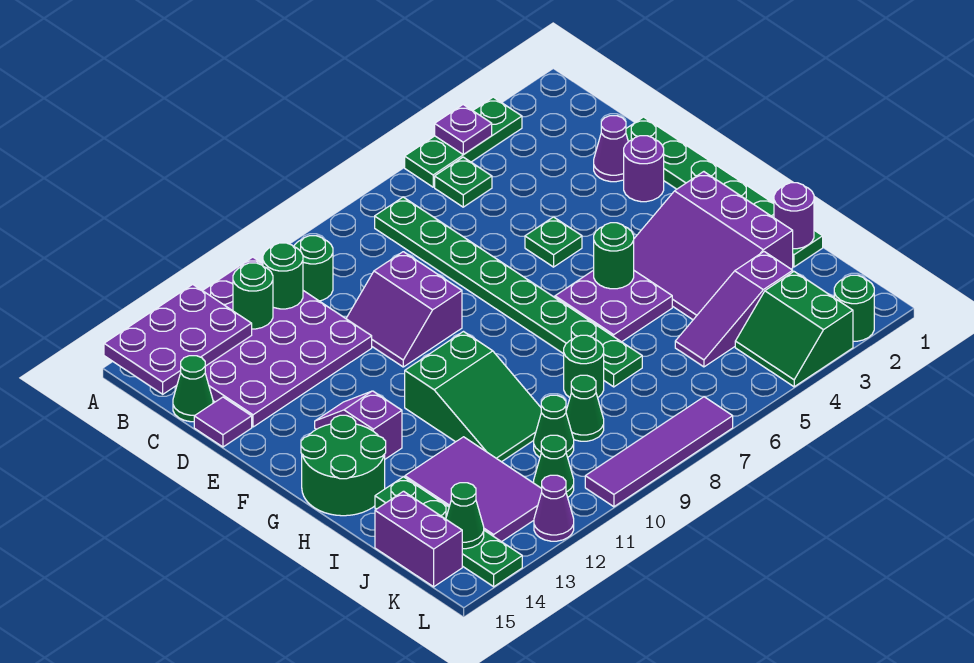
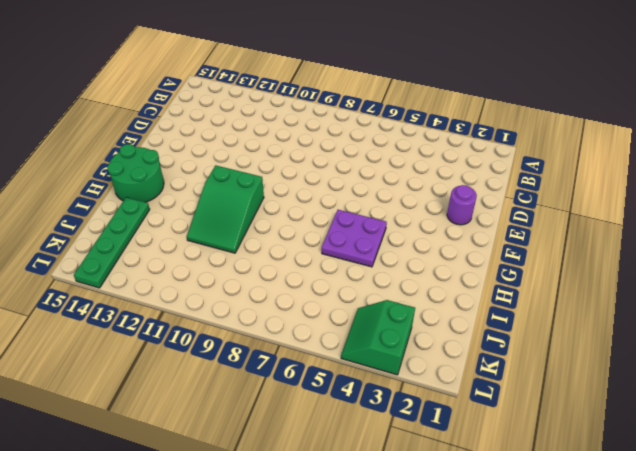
none -> green 1x3 plate [405,97,522,187]
none -> purple 4x4 plate [203,257,372,427]
none -> green 1x1 plate [435,157,492,207]
none -> green 1x8 plate [375,197,642,387]

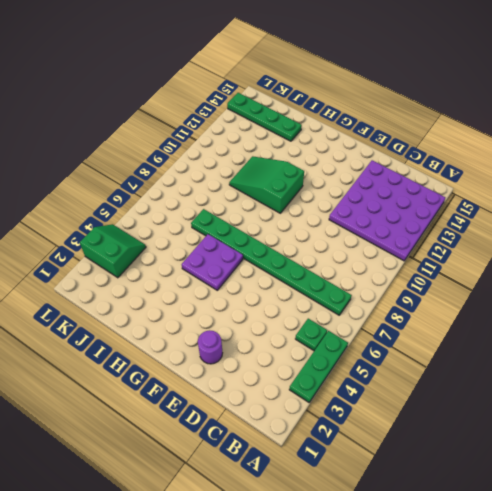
none -> green 1x1 round brick [294,236,333,301]
none -> green 1x1 cone [173,356,213,422]
none -> green 1x6 plate [626,117,823,267]
none -> purple 1x1 cone [594,116,628,182]

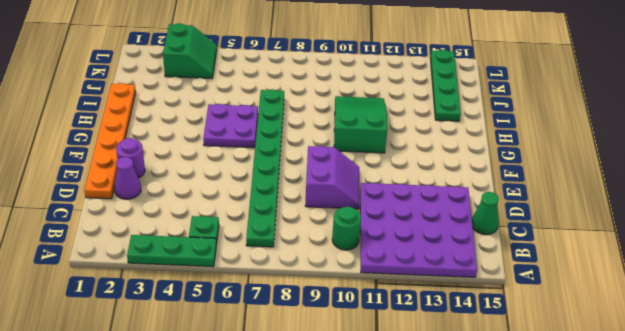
orange 1x6 plate [84,83,136,199] -> green 1x6 plate [626,117,823,267]
none -> purple 1x1 tile [194,397,252,447]
none -> green 1x1 plate [525,217,582,267]
none -> purple 1x2 slope [315,391,402,459]
none -> purple 3x3 slope [634,172,793,320]

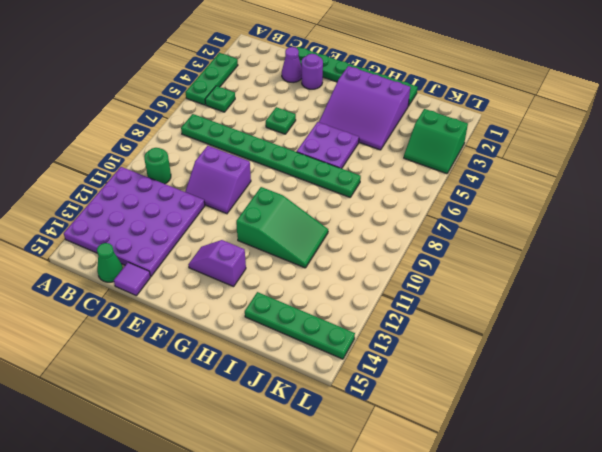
none -> green 2x2 round brick [301,415,386,516]
none -> green 1x1 round brick [564,335,604,398]
none -> purple 2x3 tile [405,437,542,542]
none -> purple 1x3 slope [675,252,793,367]

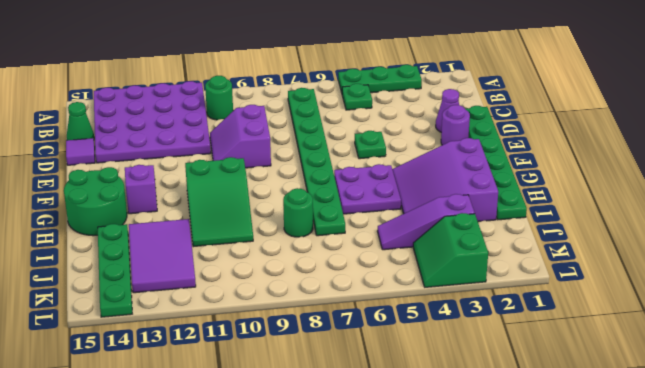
none -> green 1x1 cone [566,375,604,441]
none -> green 1x1 cone [534,395,574,458]
none -> purple 1x2 brick [375,491,462,587]
none -> green 1x1 cone [534,435,574,497]

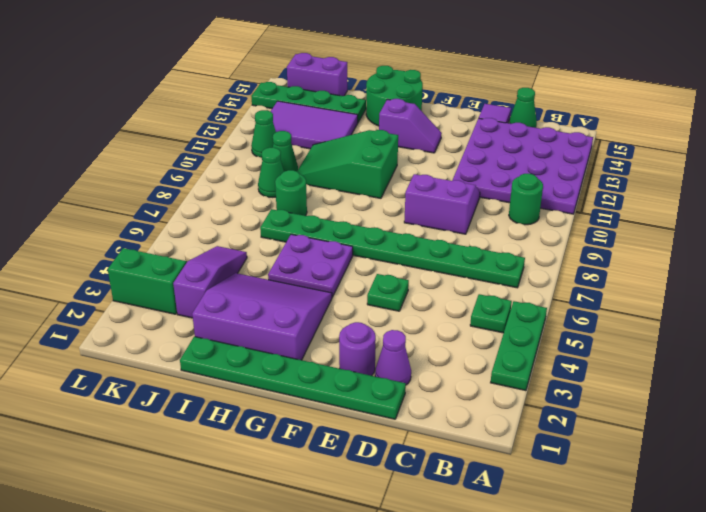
none -> green 1x1 round brick [834,275,874,341]
none -> purple 1x4 tile [585,397,733,507]
none -> purple 1x1 cone [534,475,574,541]
none -> purple 1x1 plate [435,105,492,155]

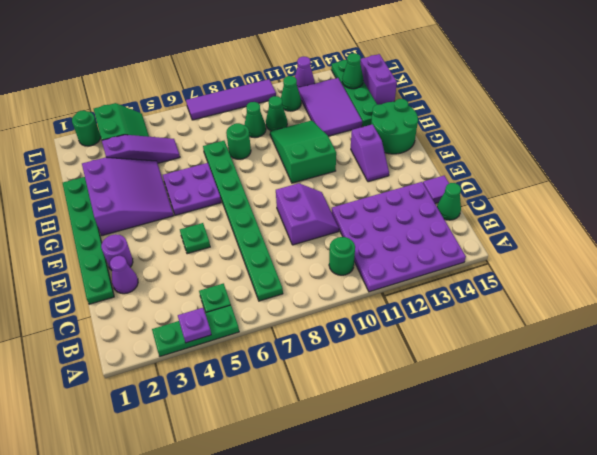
none -> purple 2x3 plate [104,284,252,394]
none -> green 1x1 round brick [263,243,303,309]
none -> green 1x1 round brick [233,263,273,329]
none -> green 1x1 round brick [594,223,634,289]

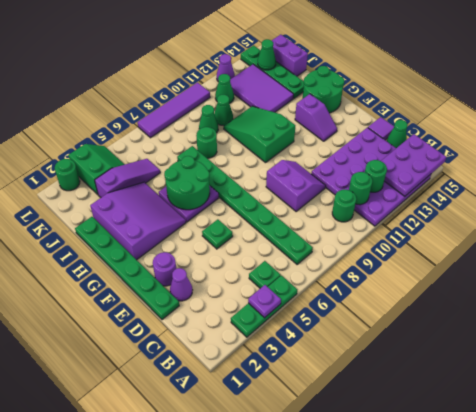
green 2x2 round brick [164,156,210,210] -> green 1x1 round brick [594,223,634,289]
none -> purple 1x1 round brick [774,183,814,249]

